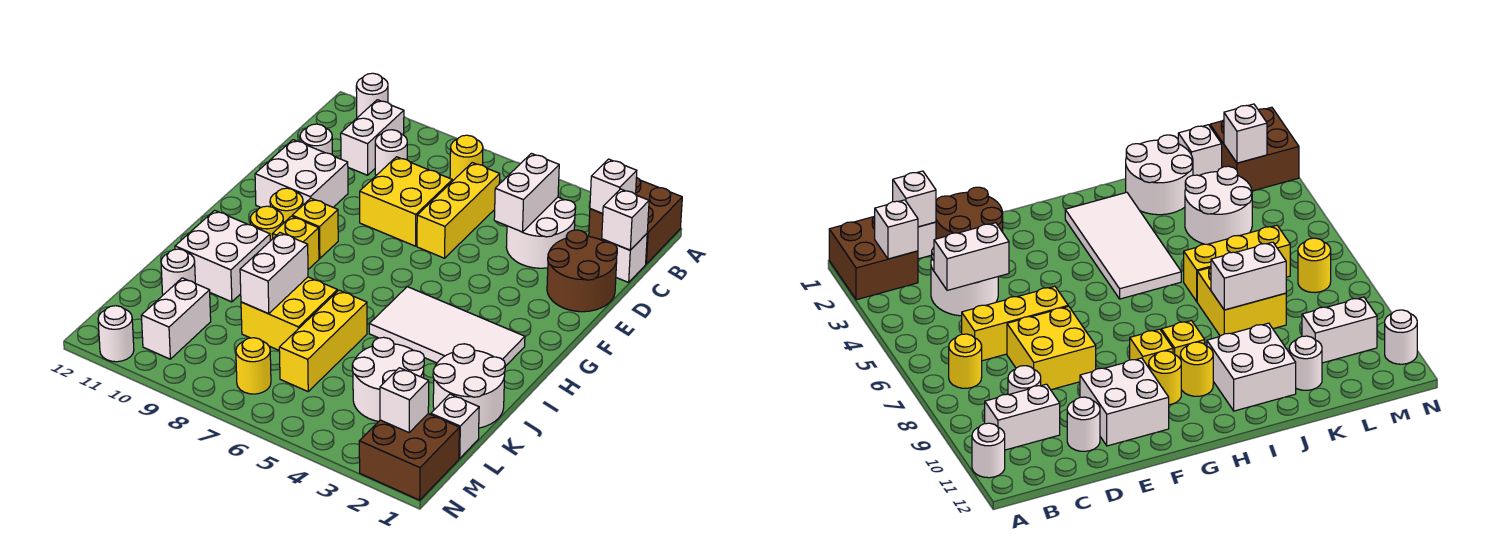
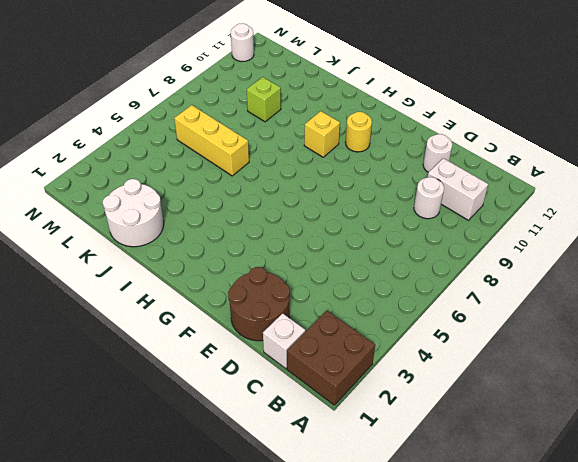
lime 1x1 brick [247,77,281,122] -> none
none -> white 1x1 round brick [356,73,388,118]
none -> yellow 1x1 round brick [450,135,483,181]
none -> white 2x2 round brick [506,197,576,268]
none -> yellow 1x3 brick [417,163,500,258]

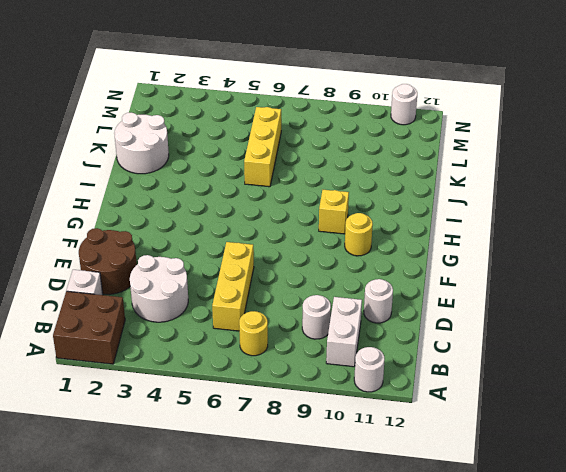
none -> yellow 2x2 brick [360,157,452,246]
none -> white 2x2 brick [255,140,348,207]
none -> yellow 1x1 brick [292,198,338,259]
none -> white 2x4 tile [369,287,525,366]

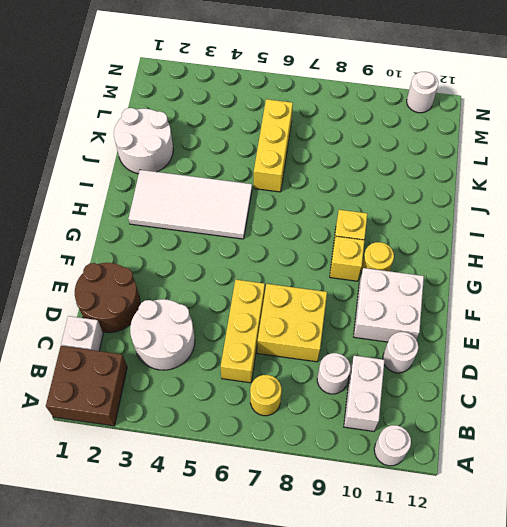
none -> yellow 1x1 round brick [250,206,283,241]
none -> white 2x2 brick [175,210,270,302]
none -> yellow 2x2 brick [241,277,337,350]
none -> white 2x2 round brick [352,337,424,422]

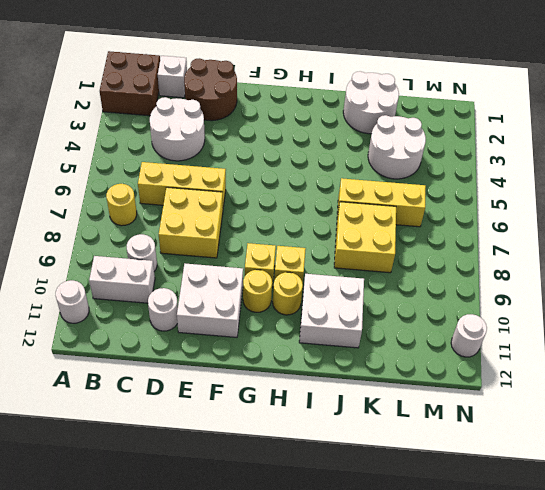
none -> white 2x4 tile [369,287,525,366]
none -> white 1x1 round brick [161,249,195,295]
none -> white 1x1 brick [431,394,479,458]
none -> white 1x2 brick [141,278,211,359]

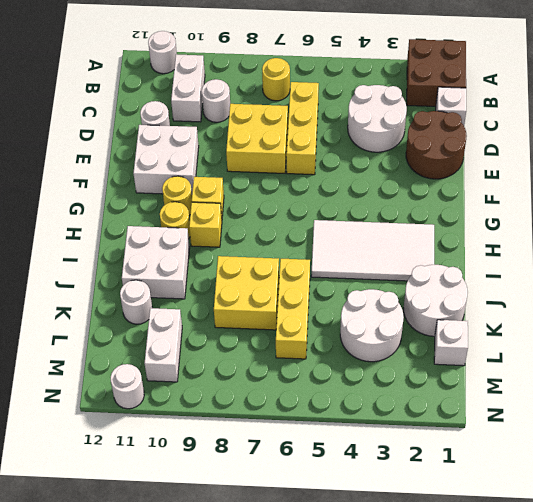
none -> brown 2x2 brick [359,414,459,500]
none -> yellow 1x1 round brick [236,338,271,394]
none -> white 1x1 brick [590,159,637,214]
none -> white 1x1 brick [602,189,649,250]

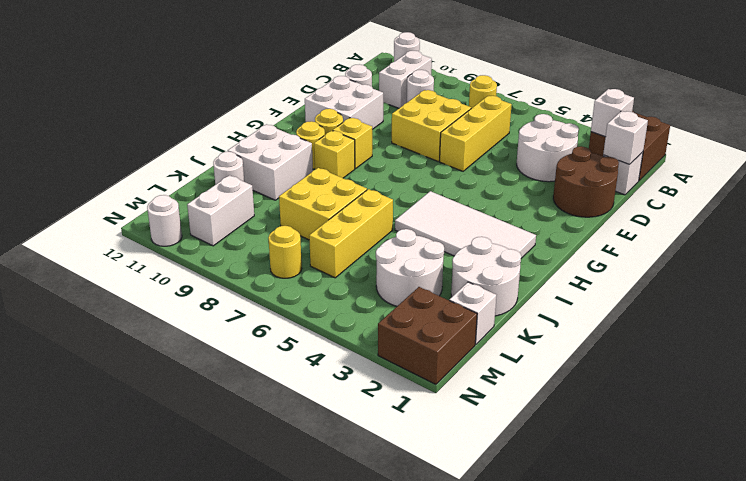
none -> white 1x2 brick [494,153,559,232]
none -> white 1x2 brick [240,233,308,314]
none -> white 1x1 brick [380,368,429,433]

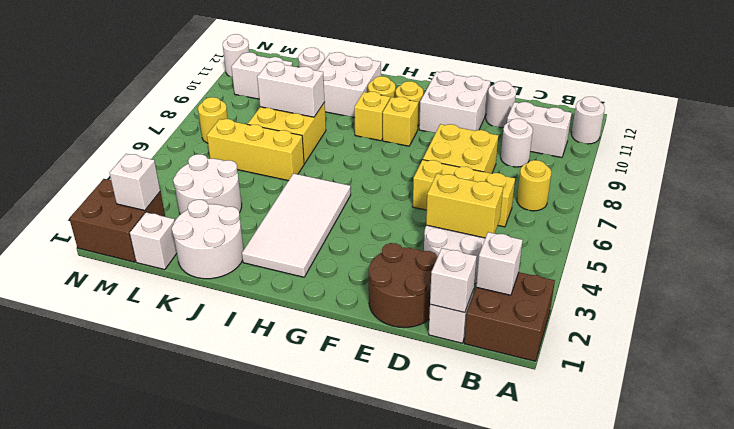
yellow 1x2 brick [426,174,503,238] -> white 1x2 brick [494,153,559,232]

